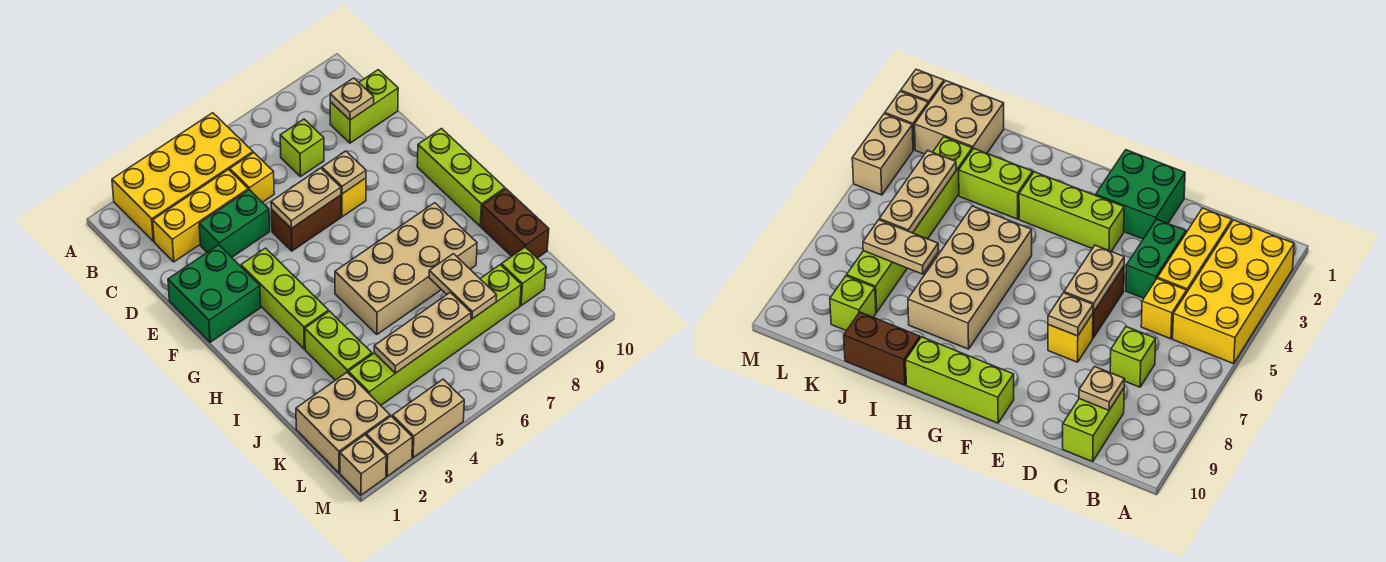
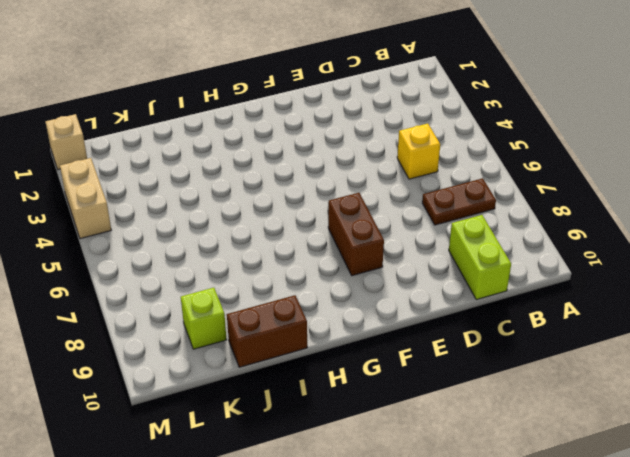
brown 1x2 plate [422,178,496,225] -> lime 1x1 brick [280,119,324,177]
brown 1x2 brick [328,193,384,276] -> brown 1x2 brick moved to [271,195,341,251]
none -> yellow 2x4 brick [112,113,253,241]
none -> yellow 1x3 brick [153,170,248,262]
none -> green 1x2 brick [199,190,270,257]

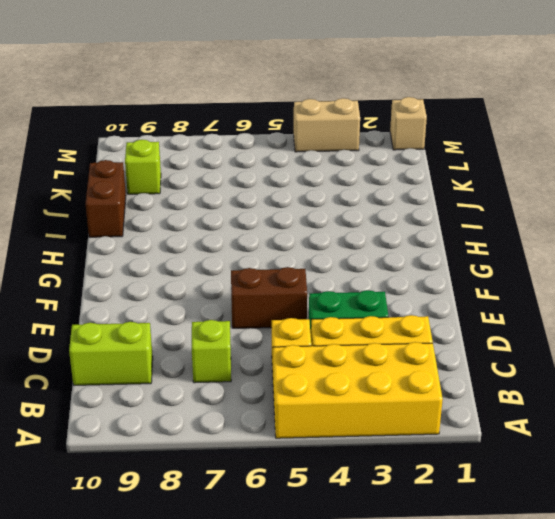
none -> green 2x2 brick [168,245,261,342]
none -> yellow 1x1 brick [341,178,366,217]
none -> lime 1x3 brick [241,248,328,349]

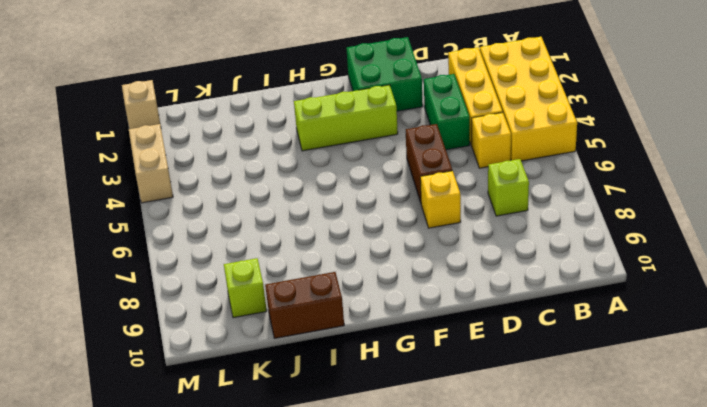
none -> lime 1x2 brick [330,70,398,143]
none -> lime 1x3 brick [417,129,505,226]
none -> tan 2x4 brick [335,203,477,334]

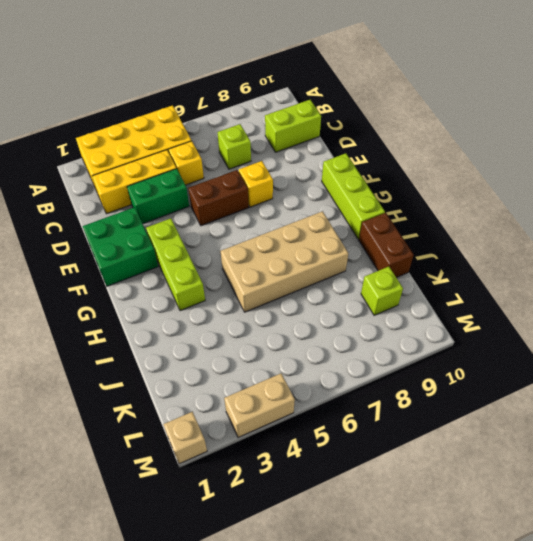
none -> lime 1x2 brick [305,311,372,380]
none -> tan 2x2 brick [296,373,390,473]
none -> lime 1x6 brick [348,265,521,405]

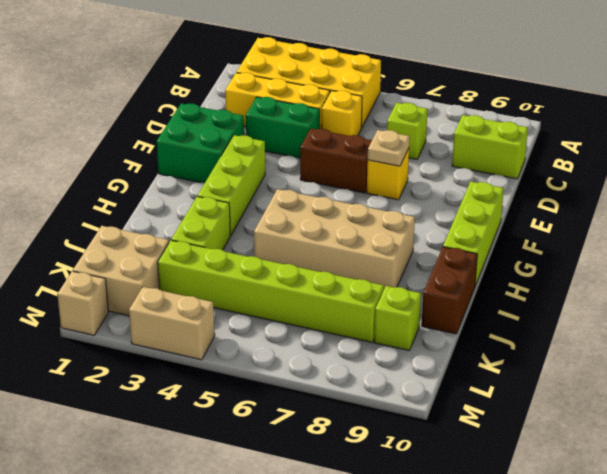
none -> tan 1x1 brick [366,416,412,476]
none -> tan 1x1 plate [330,78,374,120]
none -> tan 1x2 plate [271,168,341,228]

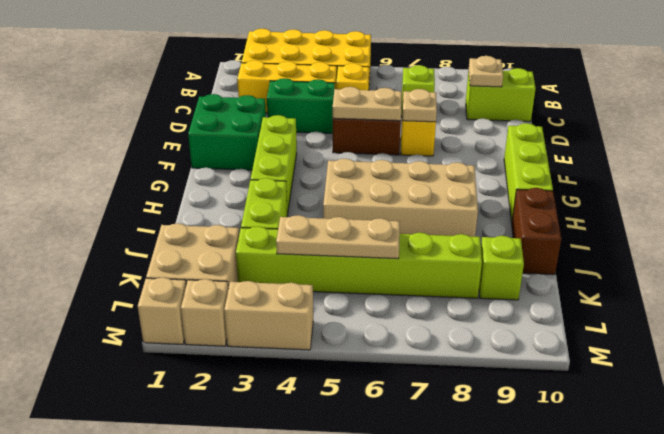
none -> tan 1x2 plate [429,254,497,319]

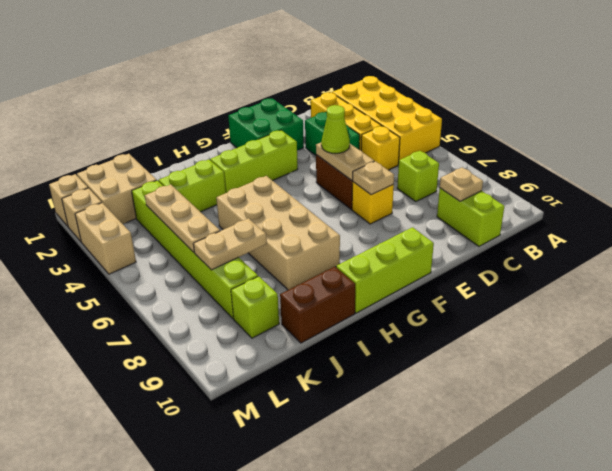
lime 1x1 cone [321,105,350,153] -> none

